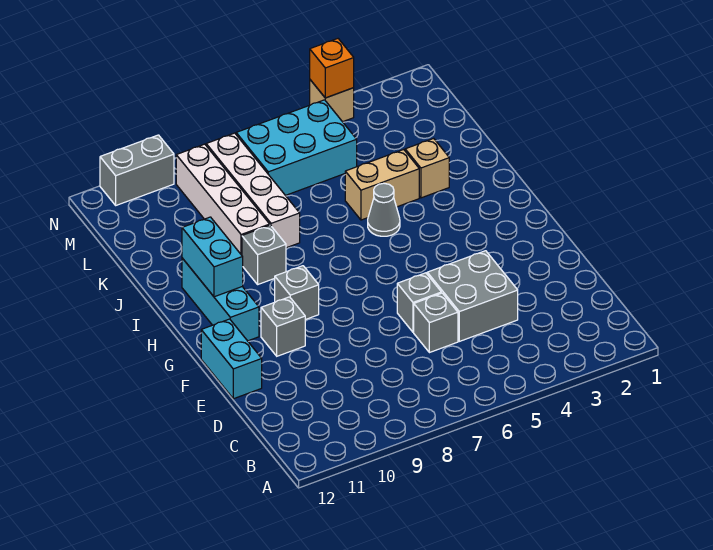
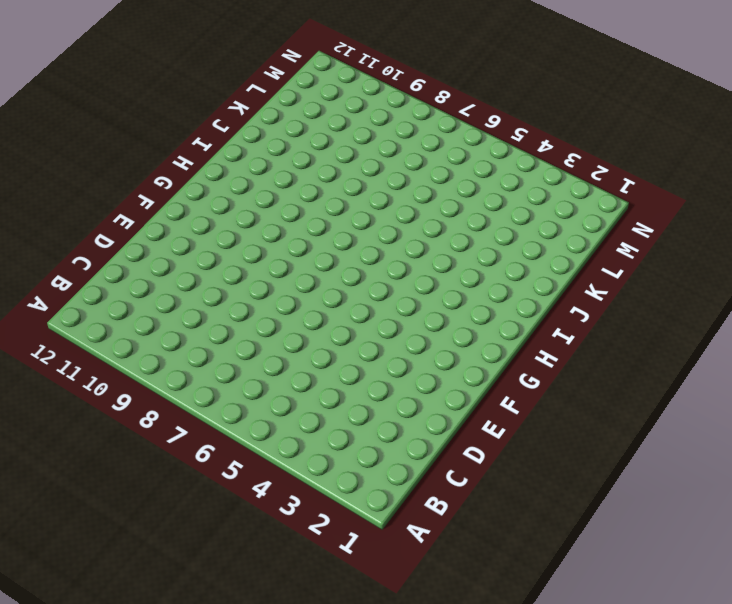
none -> grey 2x2 brick [427,251,518,341]
none -> grey 1x1 brick [414,293,458,353]
none -> grey 1x1 brick [397,273,441,332]

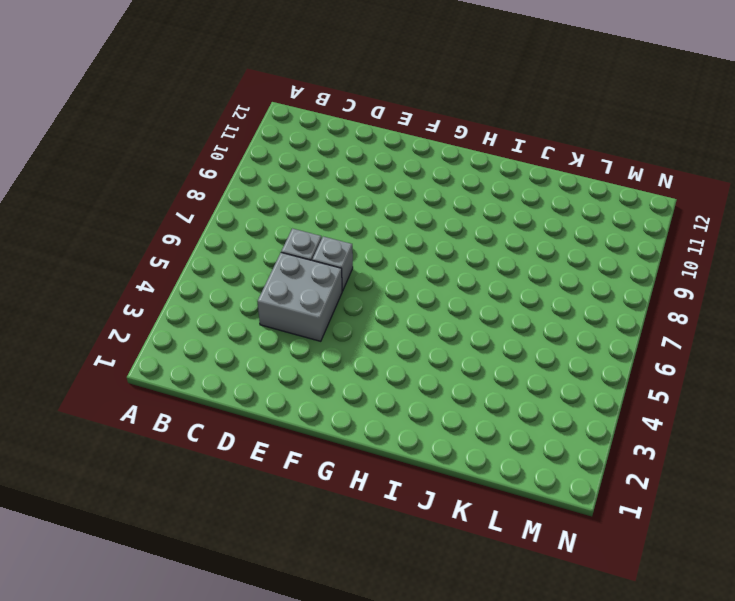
none -> cyan 1x2 brick [201,319,262,399]
none -> grey 1x1 brick [261,297,305,356]
none -> grey 1x1 brick [275,266,319,320]

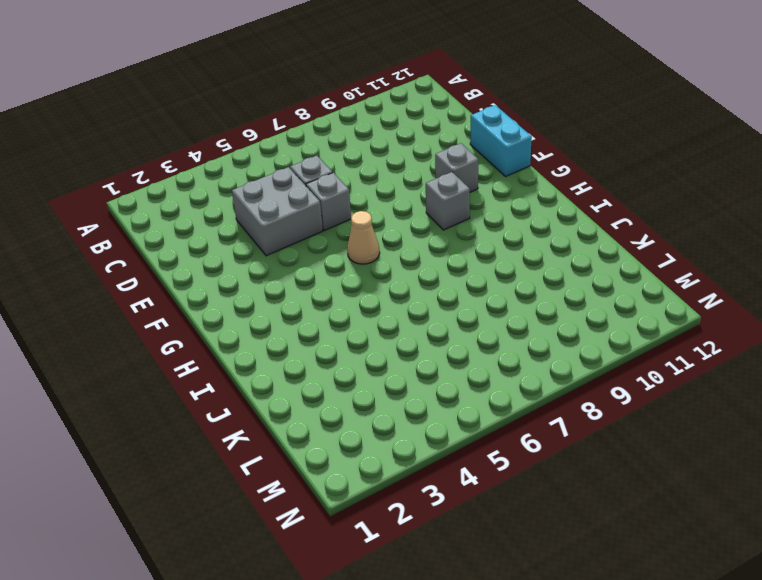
tan 1x1 cone [347,211,380,264] -> none
none -> cyan 1x3 brick [182,258,259,341]
none -> grey 1x1 cone [368,183,400,236]
none -> grey 1x1 brick [242,225,286,284]

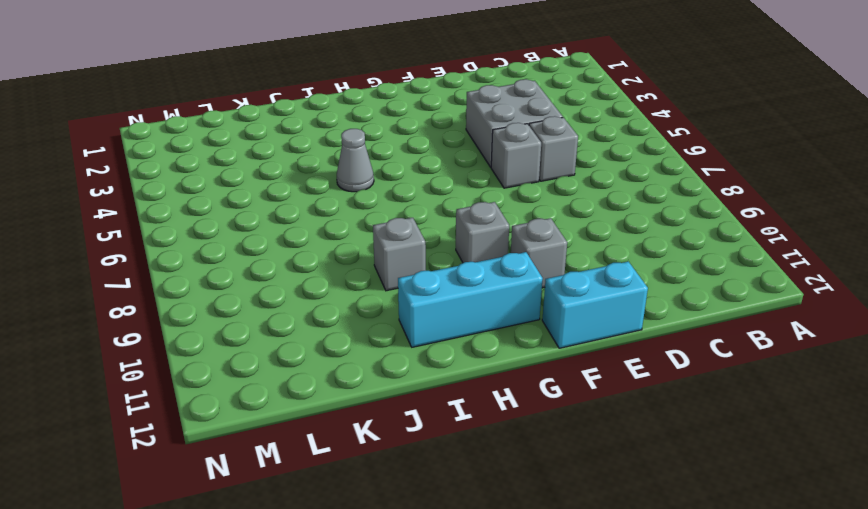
none -> tan 1x1 brick [405,138,449,198]
none -> tan 1x2 brick [345,150,419,220]
none -> white 1x4 brick [206,133,300,248]

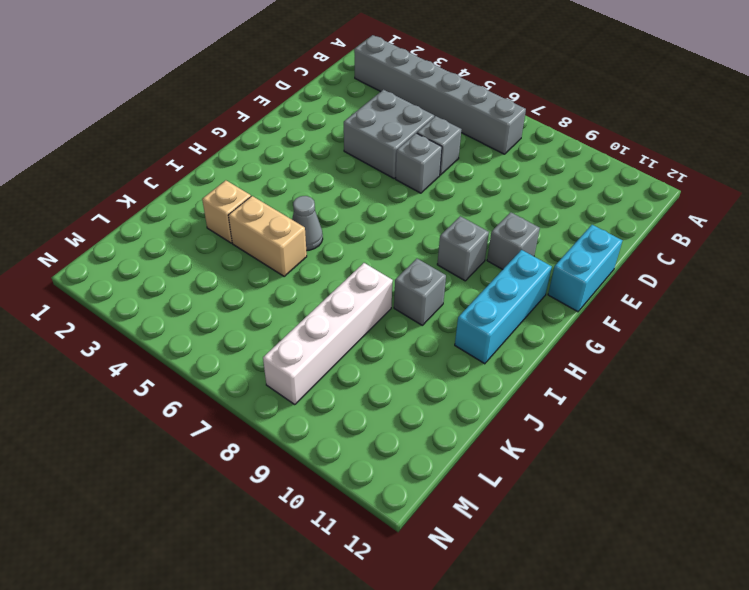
grey 1x6 brick [354,35,526,154] -> none
none -> white 1x4 brick [176,144,270,255]
none -> cyan 2x3 brick [236,100,357,196]
none -> tan 1x1 brick [310,80,354,122]

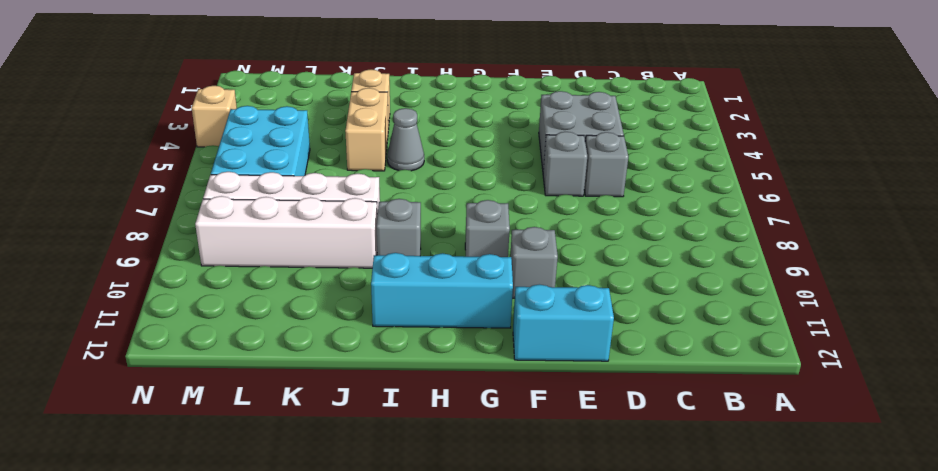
none -> grey 1x2 brick [100,135,174,205]
none -> cyan 1x2 brick [182,217,243,297]
none -> orange 1x1 brick [310,39,354,98]

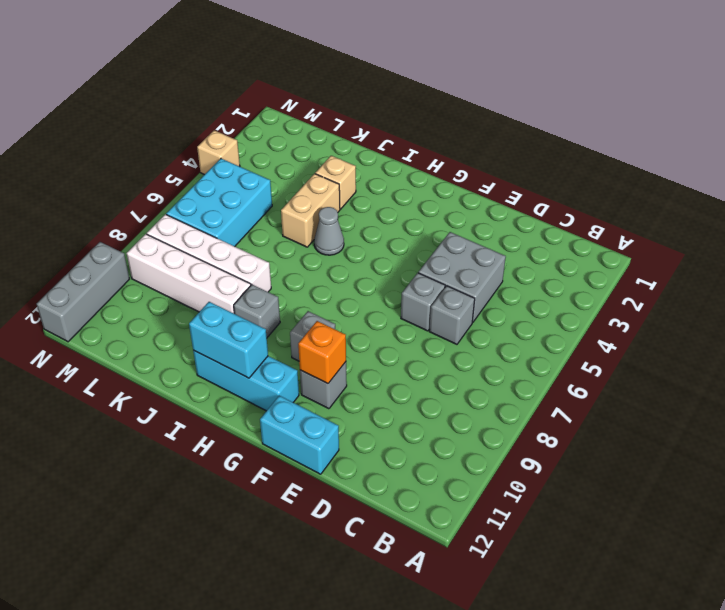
orange 1x1 brick [298,321,346,384] -> orange 1x1 brick moved to [310,39,354,98]
grey 1x3 brick [37,242,129,342] -> grey 1x2 brick [100,135,174,205]

